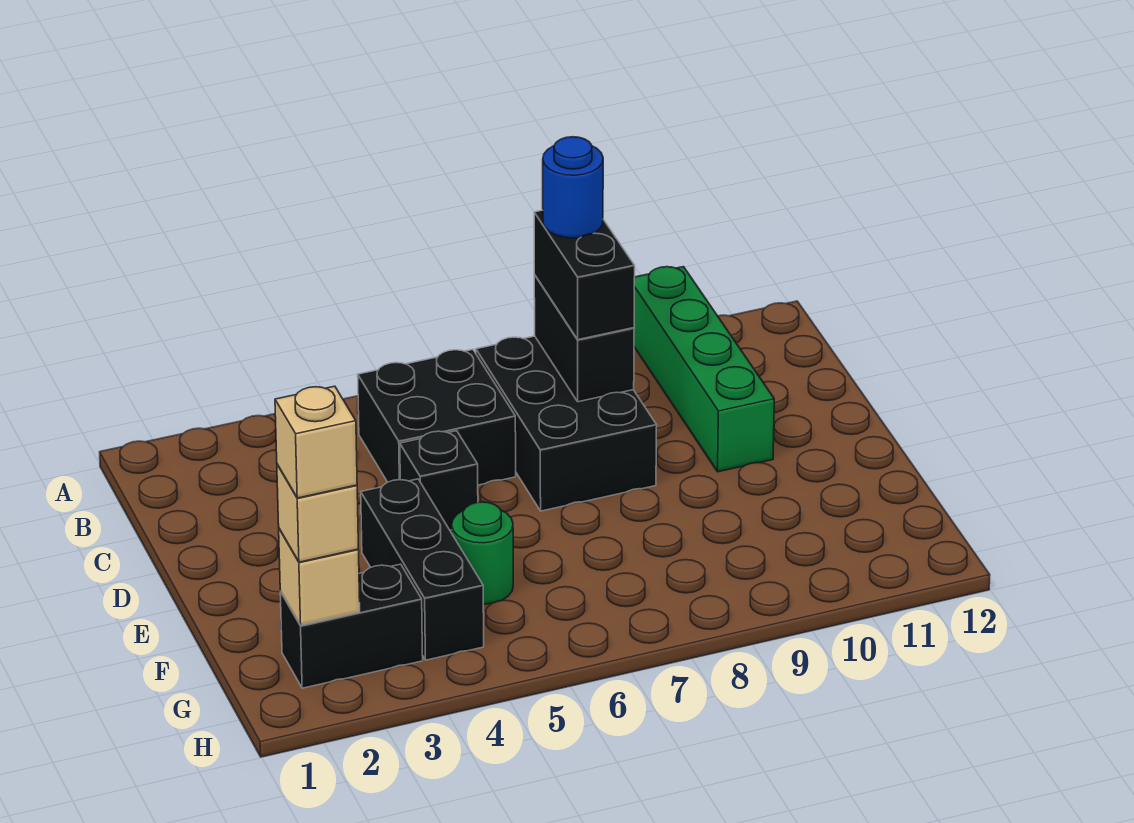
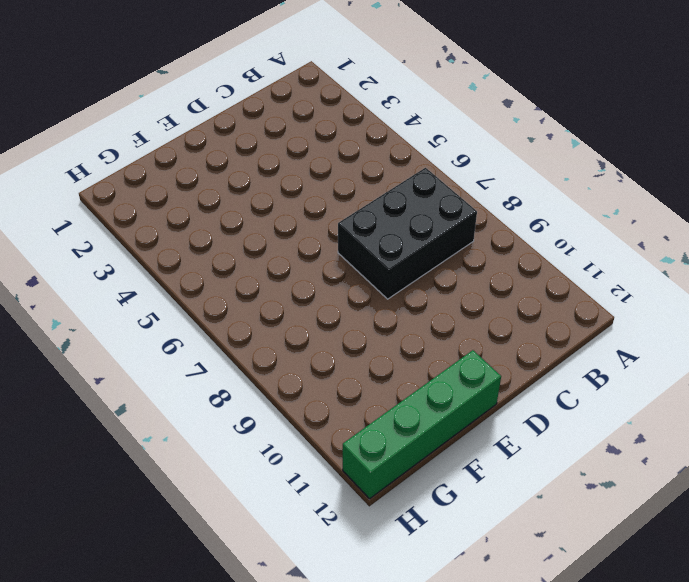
green 1x4 brick [343,350,501,499] -> green 1x4 brick moved to [634,267,774,472]
none -> black 2x2 brick [358,350,516,485]
none -> black 1x1 brick [400,431,478,530]
none -> black 1x3 brick [361,479,484,660]

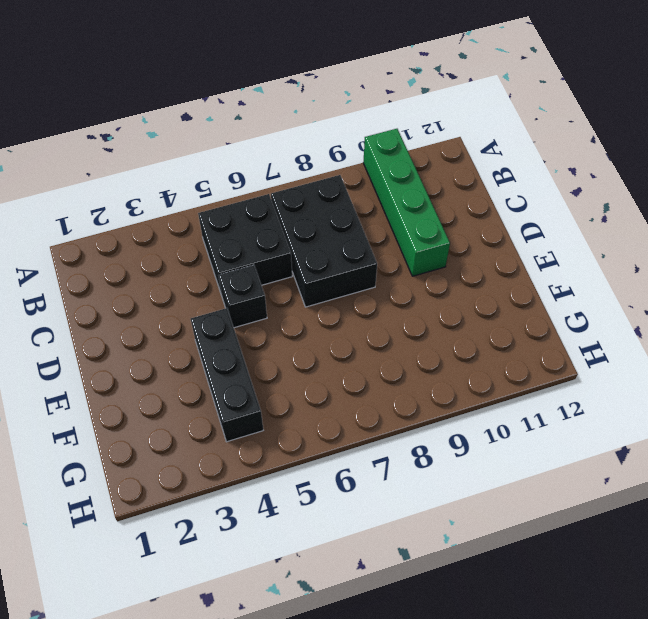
none -> green 1x1 round brick [452,502,513,604]
none -> black 1x2 brick [280,564,423,688]
none -> black 1x2 brick [534,275,634,402]

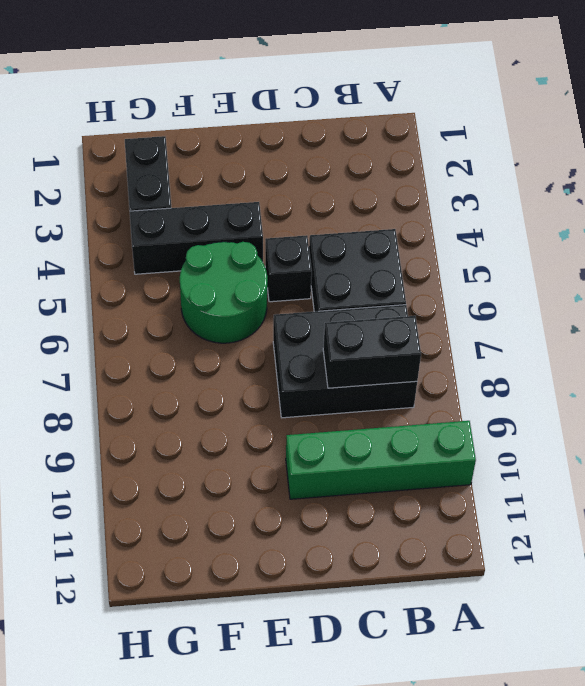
green 2x2 round brick [180,242,267,343] -> green 1x1 round brick [452,502,513,604]
none -> tan 1x1 brick [279,529,360,626]
none -> black 1x2 brick [534,210,635,340]
none -> tan 1x1 brick [277,464,358,562]

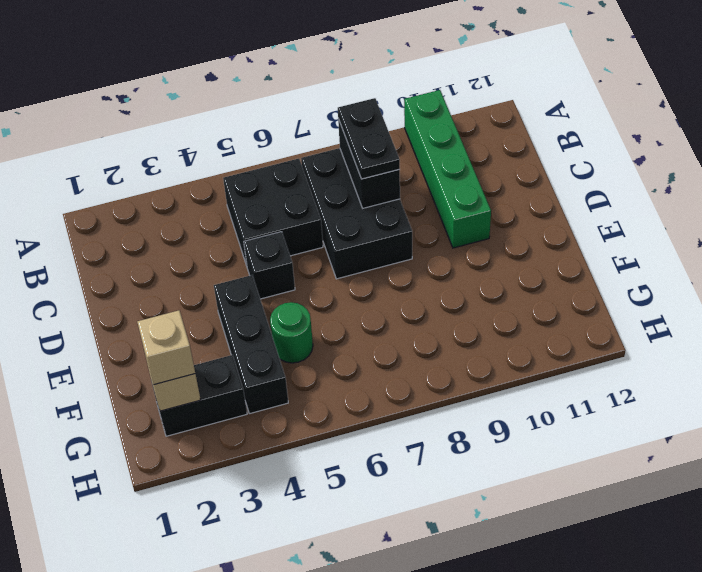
black 1x2 plate [338,98,400,179] -> black 1x2 brick [534,210,635,340]
none -> blue 1x1 round brick [543,137,603,238]
none -> tan 1x1 brick [275,386,357,498]

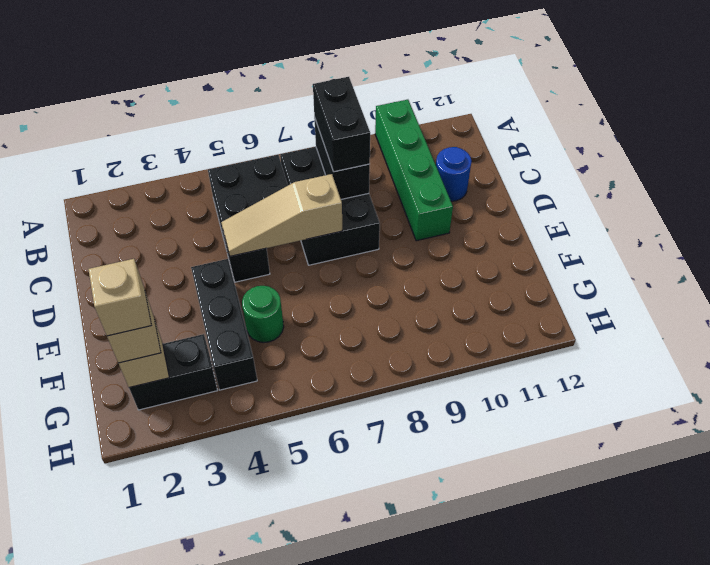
blue 1x1 round brick [436,147,472,201] -> blue 1x1 round brick moved to [543,137,603,238]
tan 1x3 slope [221,174,342,256] -> none

